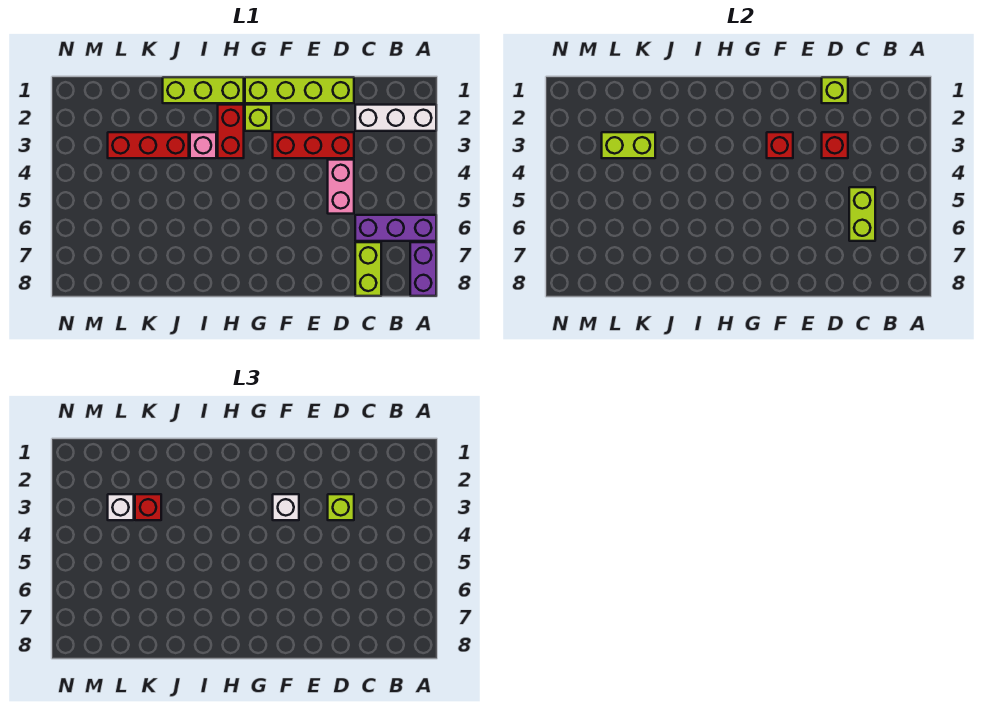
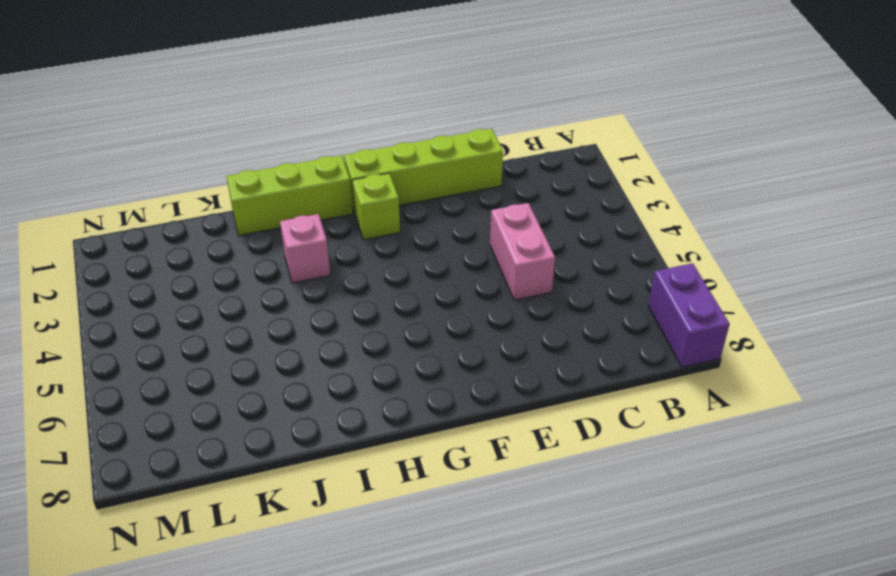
none -> white 1x3 brick [355,105,436,131]
none -> purple 1x3 brick [355,215,436,241]
none -> lime 1x2 brick [355,242,381,296]

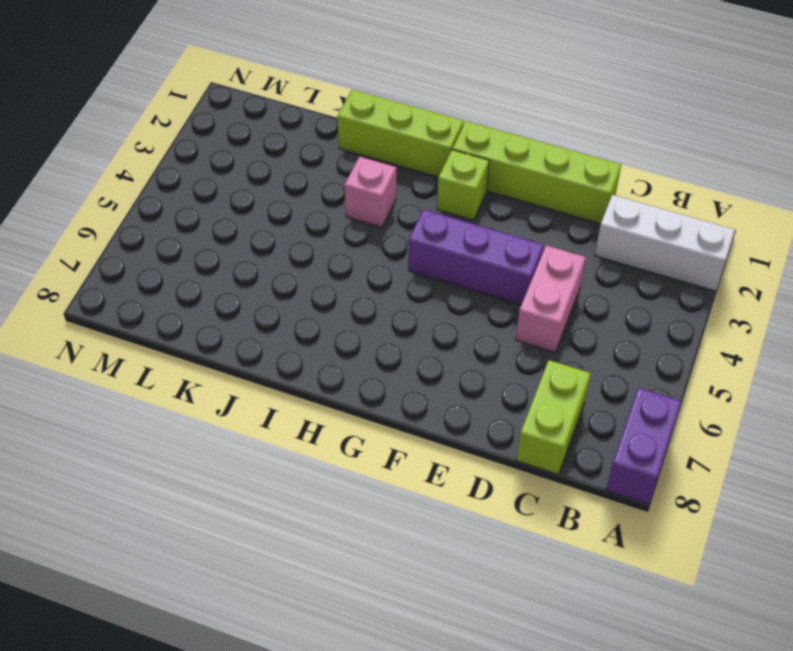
purple 1x3 brick [408,209,544,305] -> purple 1x3 brick moved to [355,215,436,241]
none -> red 1x3 brick [273,132,354,158]
none -> red 1x2 brick [218,105,244,158]
none -> red 1x3 brick [108,132,189,158]

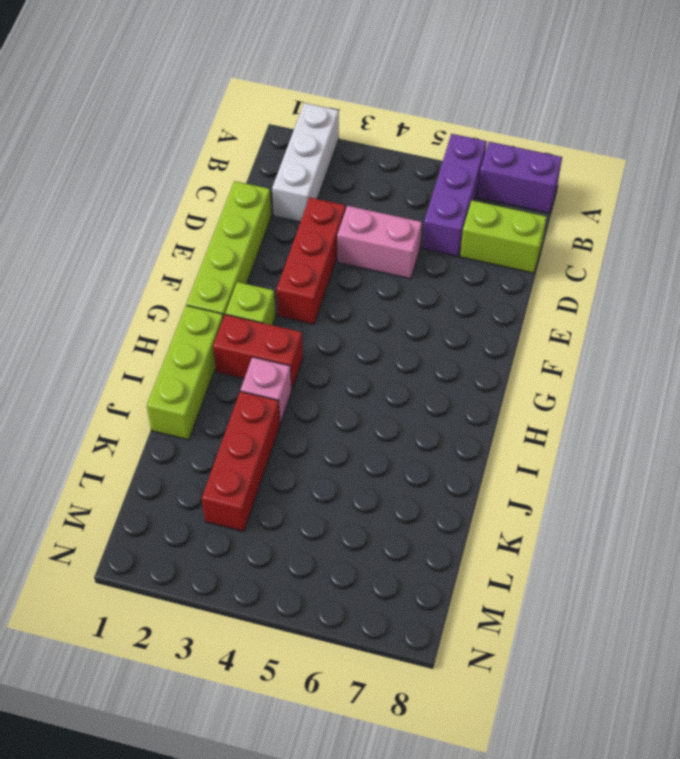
none -> lime 1x2 brick [849,187,875,241]
none -> lime 1x1 brick [822,77,848,103]
none -> red 1x1 brick [822,132,848,158]

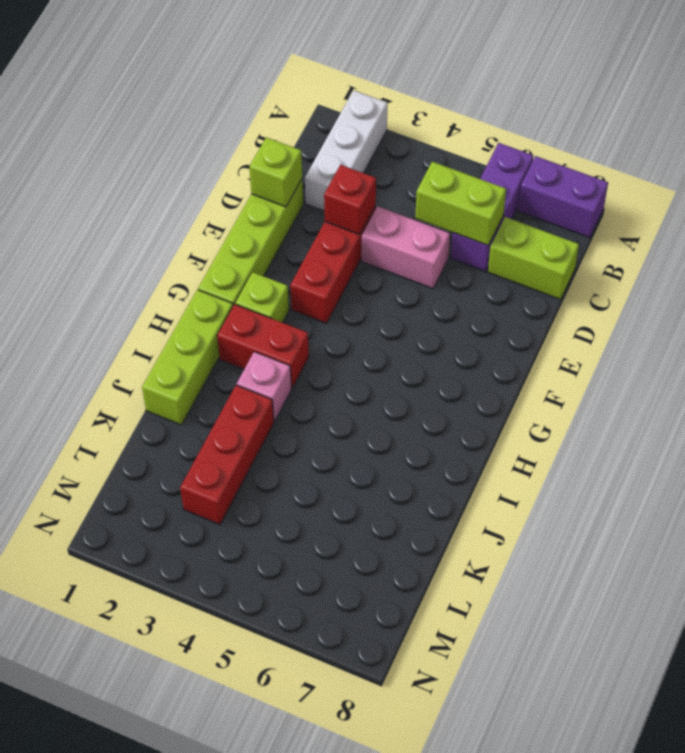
none -> red 1x1 brick [767,132,793,158]
none -> lime 1x2 brick [602,132,655,158]
none -> lime 1x1 brick [328,494,354,520]

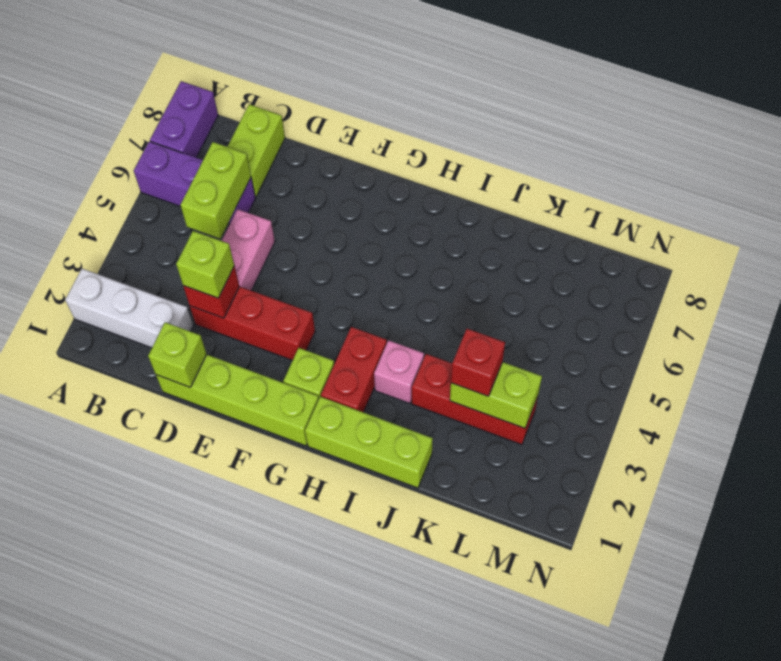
none -> red 1x1 brick [767,132,793,158]
none -> white 1x1 brick [273,494,299,520]
none -> white 1x1 brick [108,494,134,520]

